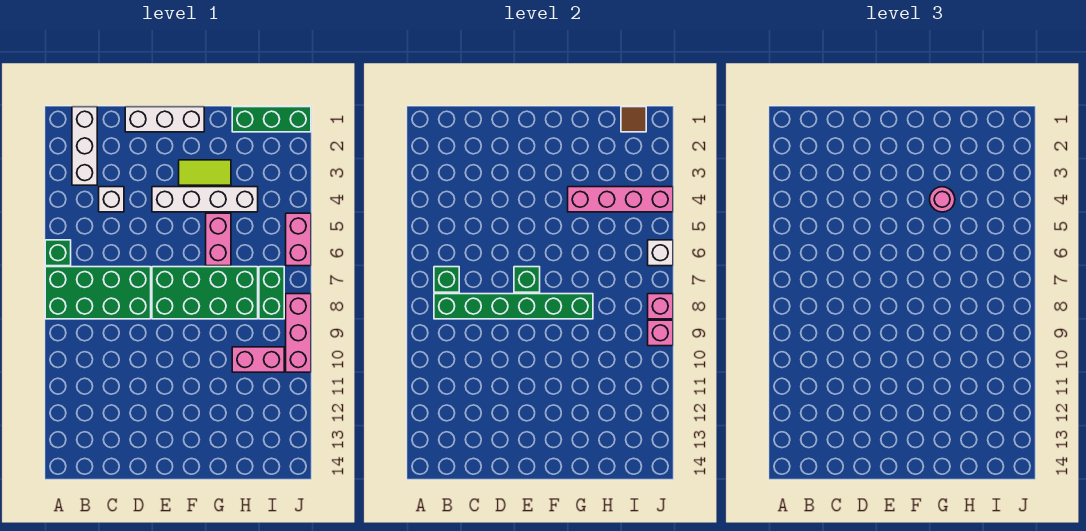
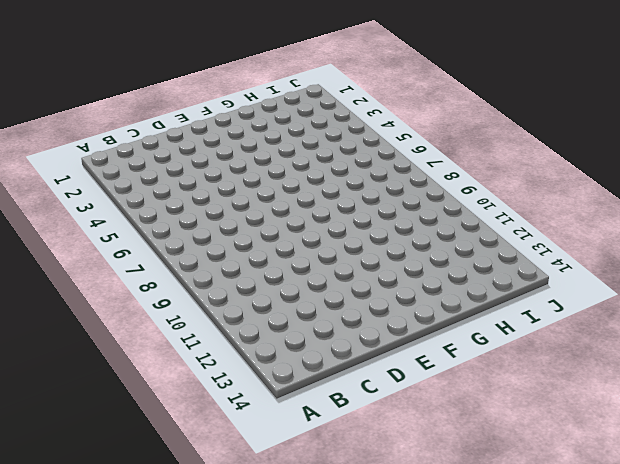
none -> green 1x1 brick [45,240,71,266]
none -> green 2x4 brick [45,267,151,319]
none -> white 1x3 brick [72,107,97,185]

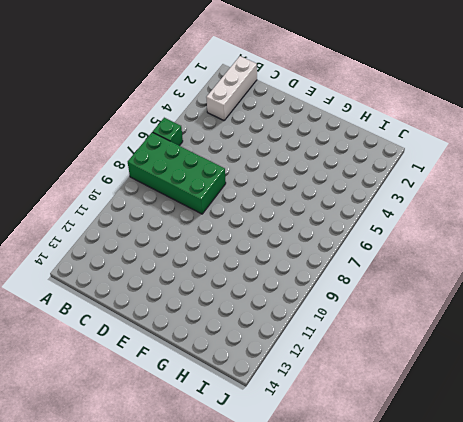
none -> white 1x1 brick [99,187,124,212]
none -> white 1x3 brick [125,107,204,132]
none -> white 1x4 brick [152,187,258,212]

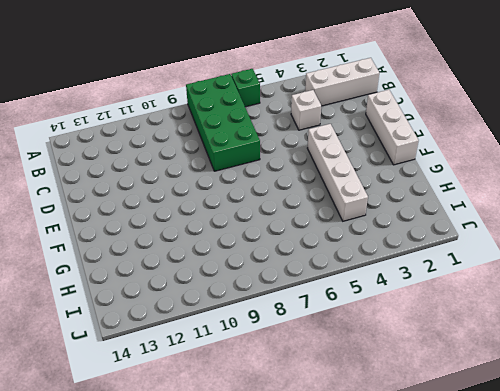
none -> green 2x4 brick [152,267,258,319]
none -> lime 1x2 tile [179,160,231,185]
none -> pink 1x2 brick [206,213,231,266]

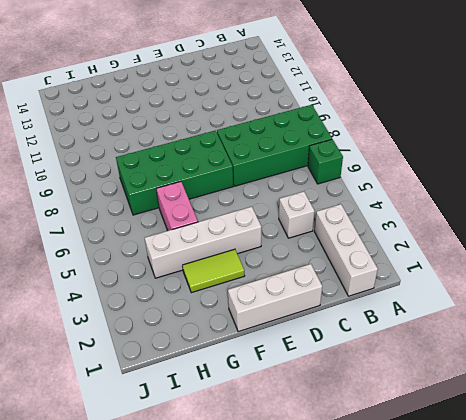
none -> green 1x3 brick [232,107,311,132]
none -> pink 1x2 brick [232,347,284,372]
none -> green 1x2 brick [259,267,284,319]

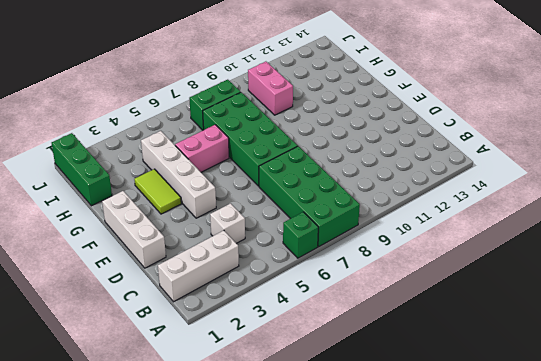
none -> pink 1x2 brick [286,213,311,266]
none -> pink 1x3 brick [286,294,311,372]
none -> green 1x1 brick [434,267,459,292]

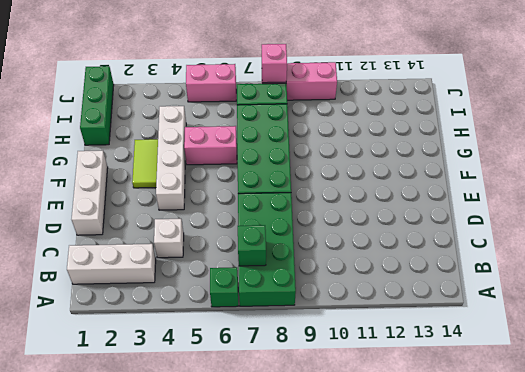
none -> pink 1x2 brick [232,347,284,372]
none -> green 1x6 brick [434,294,593,319]
none -> green 1x1 brick [514,267,540,292]

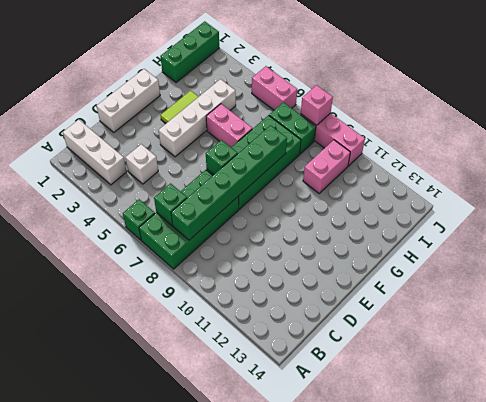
none -> pink 1x4 brick [568,187,673,212]
none -> brown 1x1 tile [621,107,646,132]
none -> white 1x1 brick [648,240,673,266]

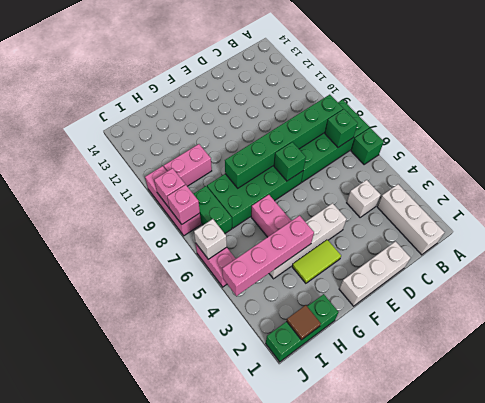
none -> pink 1x1 round brick [930,187,955,212]

